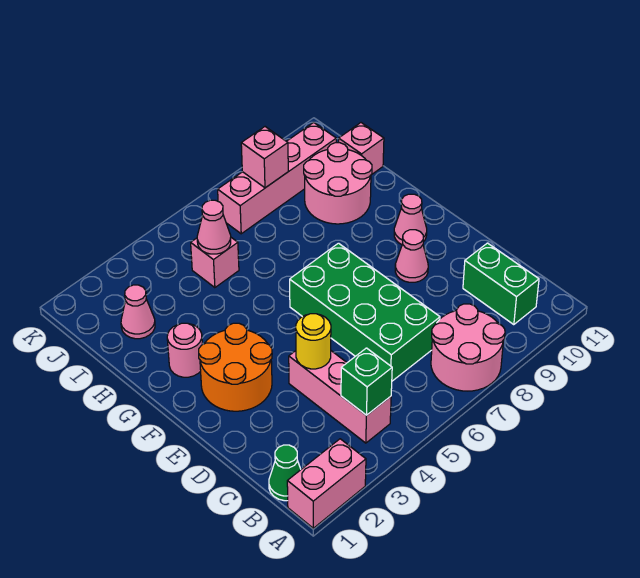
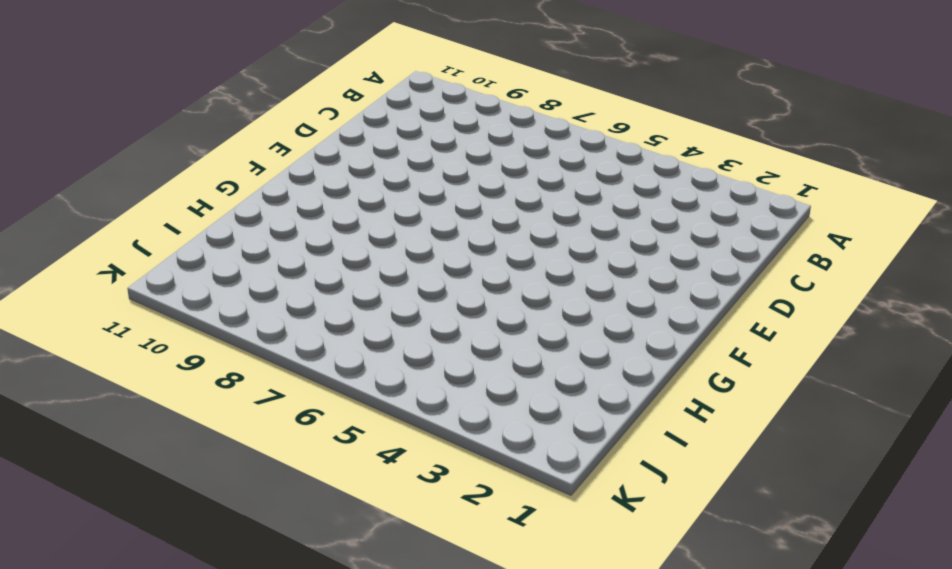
none -> pink 1x2 brick [287,439,366,528]
none -> pink 2x2 round brick [431,304,505,391]
none -> green 1x1 cone [269,445,301,501]

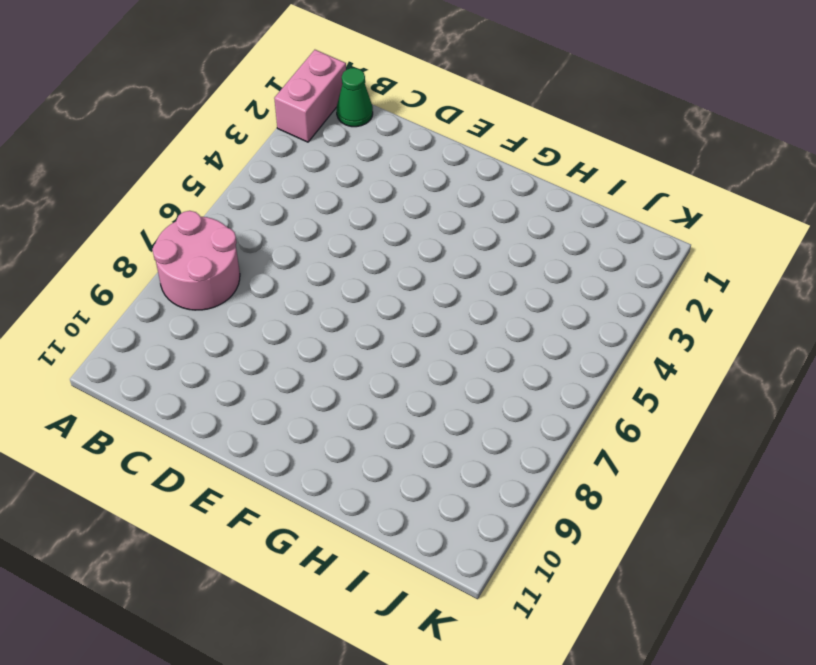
none -> pink 1x3 brick [289,351,391,443]
none -> green 1x2 brick [463,243,539,325]
none -> green 2x4 brick [290,243,440,381]

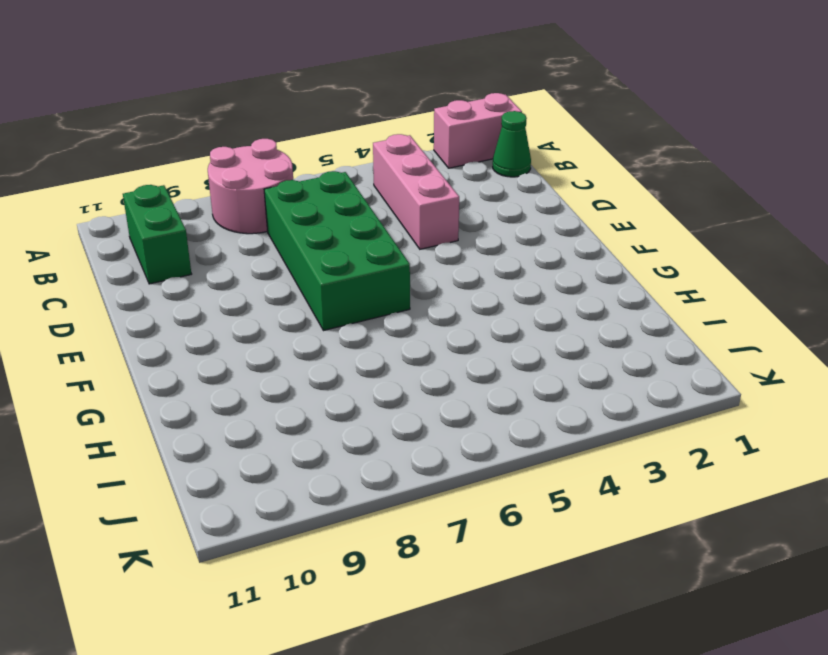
none -> orange 2x2 round brick [199,323,272,411]
none -> pink 1x1 cone [395,230,428,282]
none -> pink 1x1 cone [394,194,427,244]

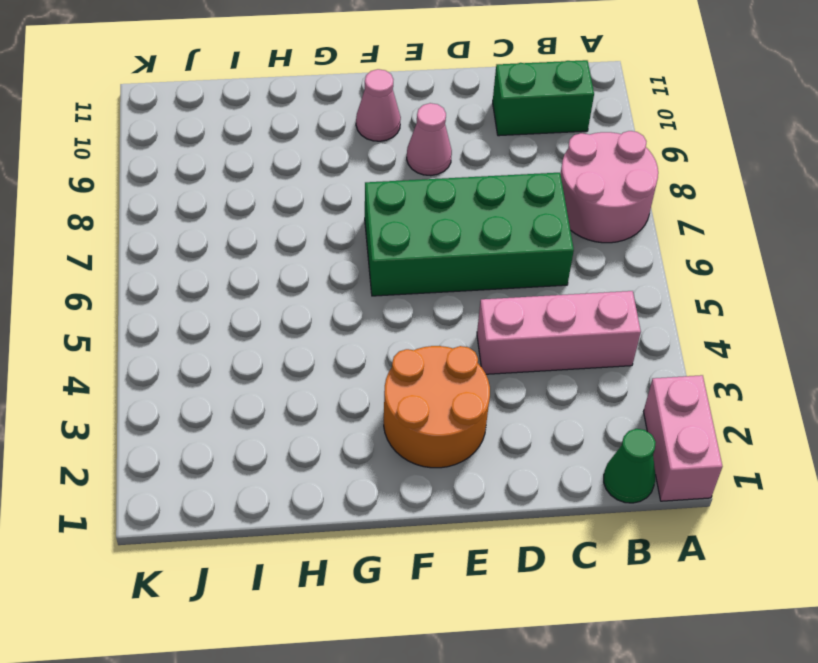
none -> pink 1x1 round brick [167,323,202,377]
none -> pink 2x2 round brick [304,143,372,224]
none -> pink 1x1 cone [121,285,155,339]

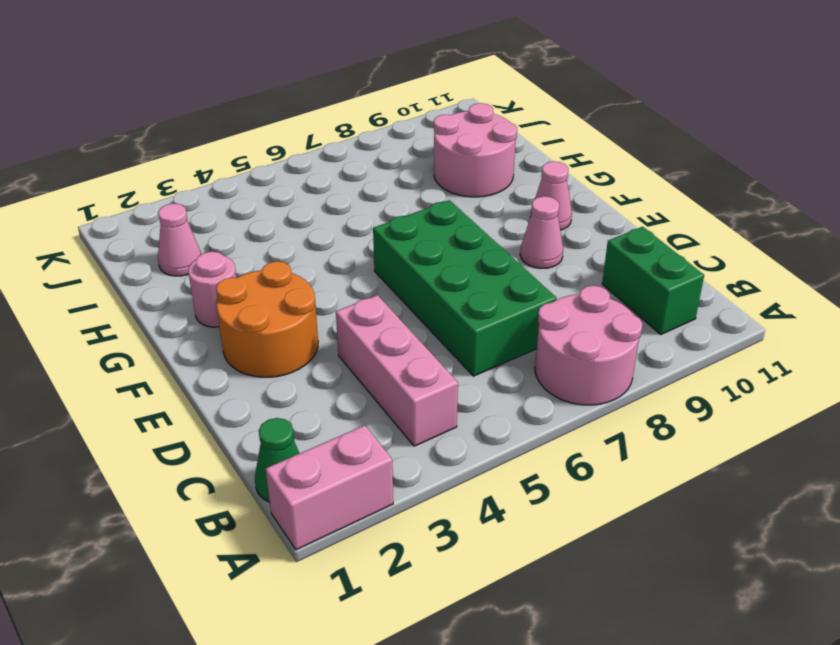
none -> pink 1x1 brick [191,238,239,288]
none -> pink 1x1 brick [339,123,384,175]
none -> pink 1x4 brick [218,122,336,234]

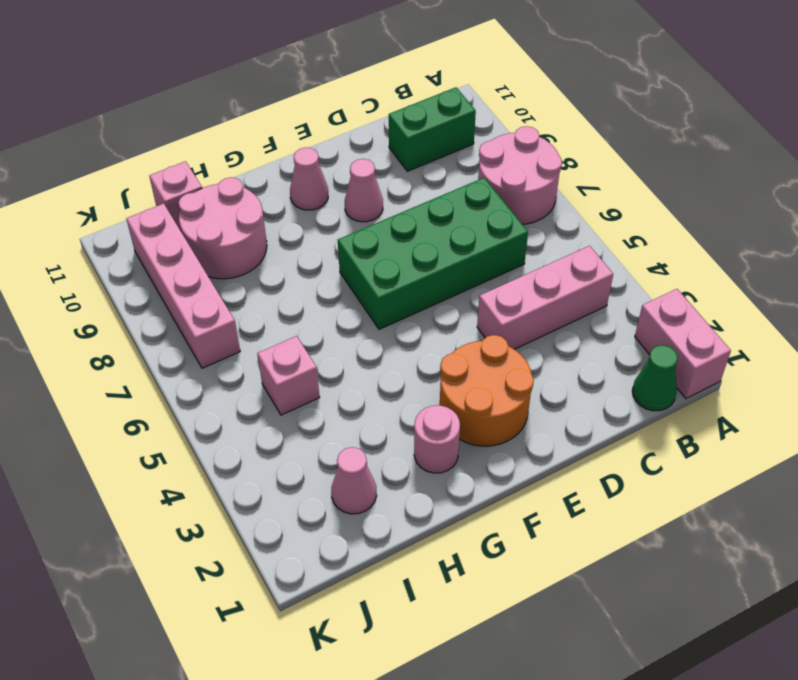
none -> green 1x1 brick [341,348,392,415]
none -> yellow 1x1 round brick [296,314,331,369]
none -> pink 1x1 cone [197,200,231,254]

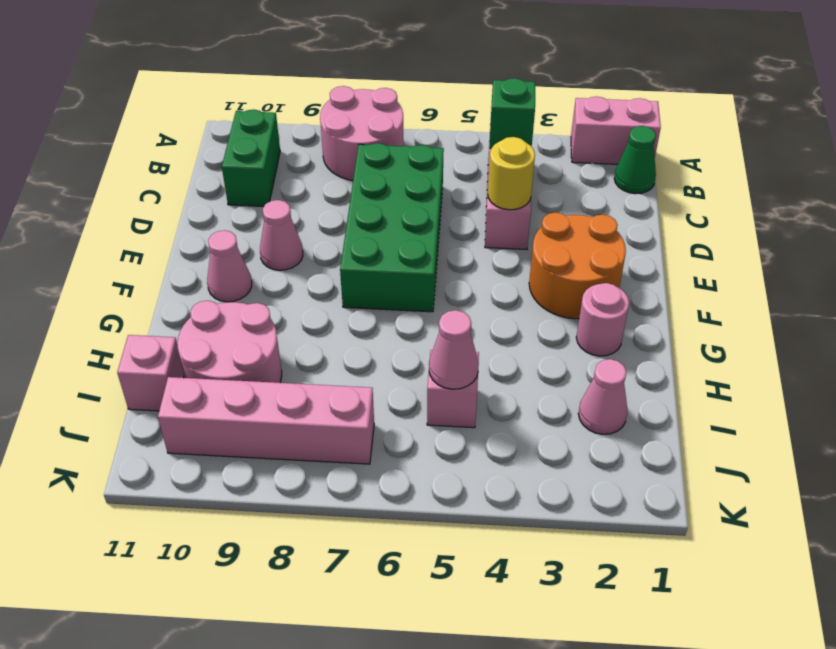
none -> pink 1x1 brick [241,127,288,188]

